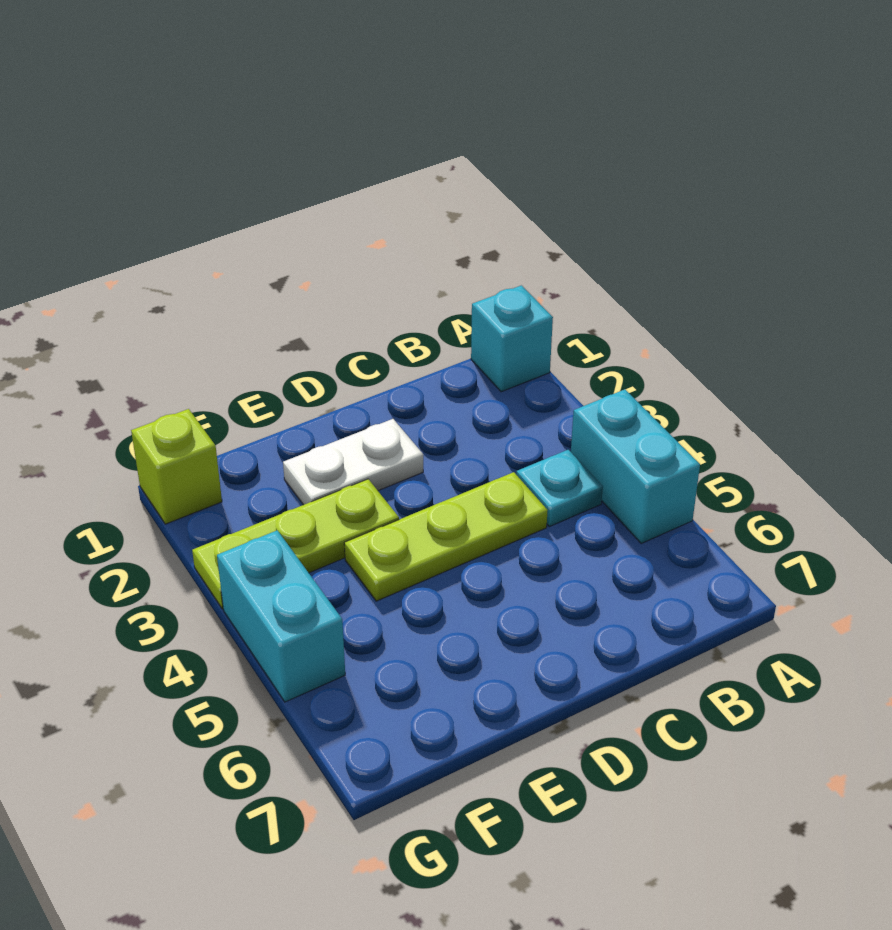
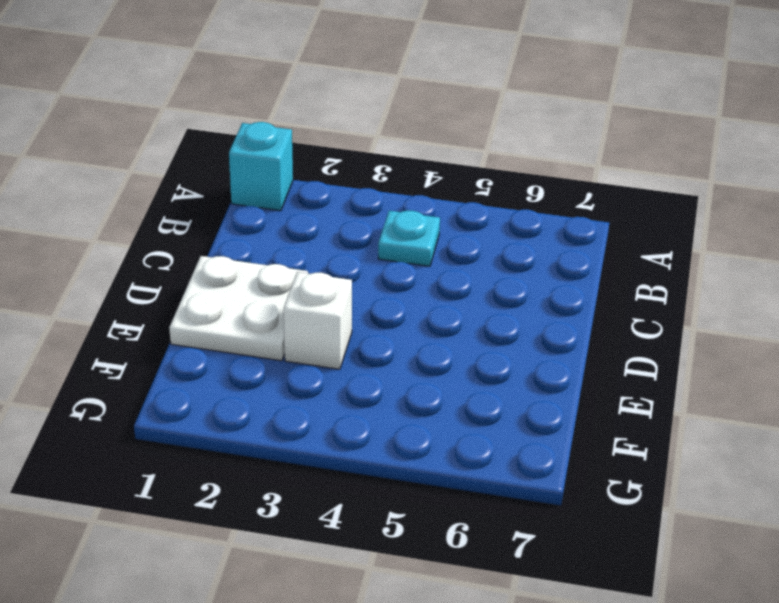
white 2x2 plate [169,256,308,361] -> white 1x2 plate [283,419,423,505]
white 1x1 brick [284,272,352,369] -> lime 1x3 plate [192,479,399,609]
none -> cyan 1x2 brick [571,389,700,543]
none -> lime 1x3 plate [344,472,548,601]

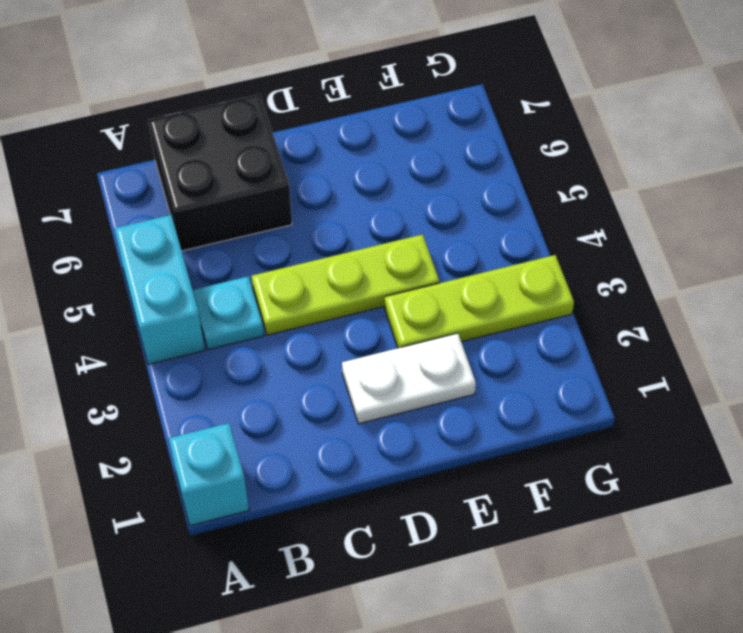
black 2x2 brick [148,94,292,251] -> none
none -> lime 1x1 brick [131,409,222,524]
none -> cyan 1x2 brick [217,530,345,702]

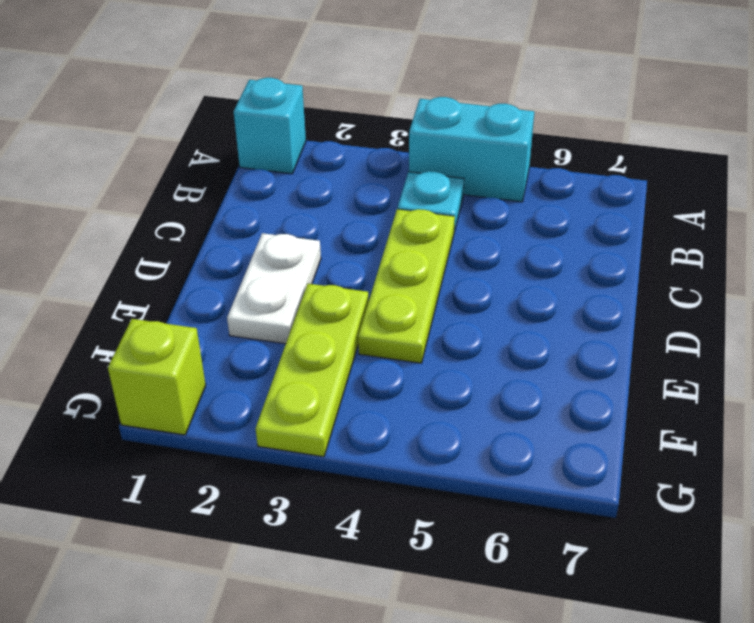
none -> cyan 1x2 brick [217,530,345,702]

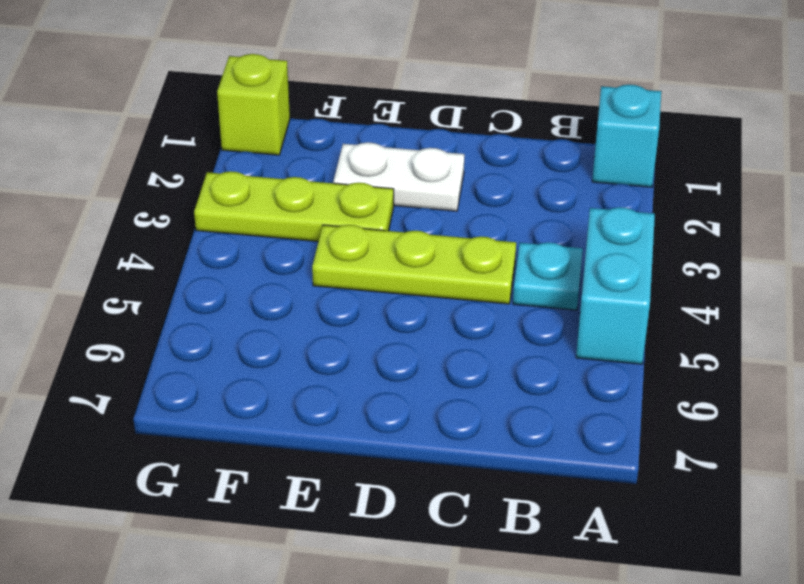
none -> cyan 1x2 brick [217,530,345,702]

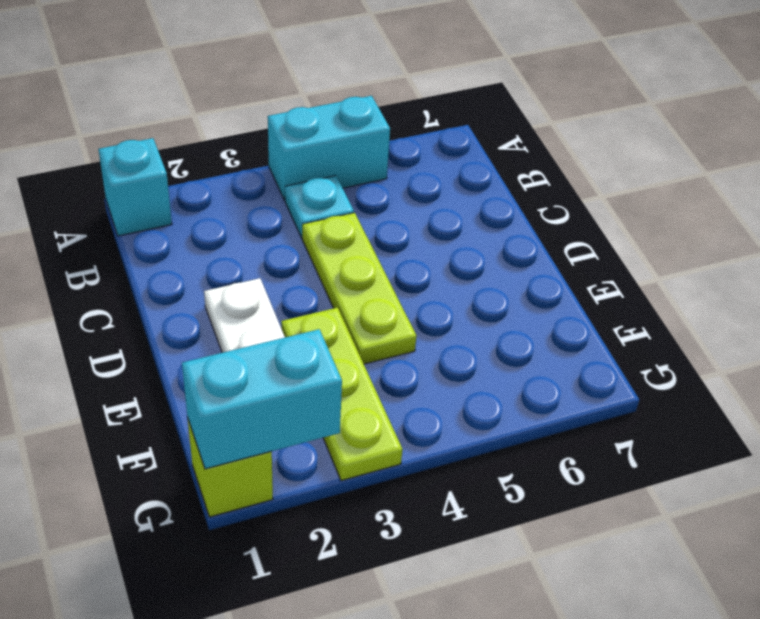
cyan 1x2 brick [182,329,342,469] -> cyan 1x2 brick moved to [217,530,345,702]

